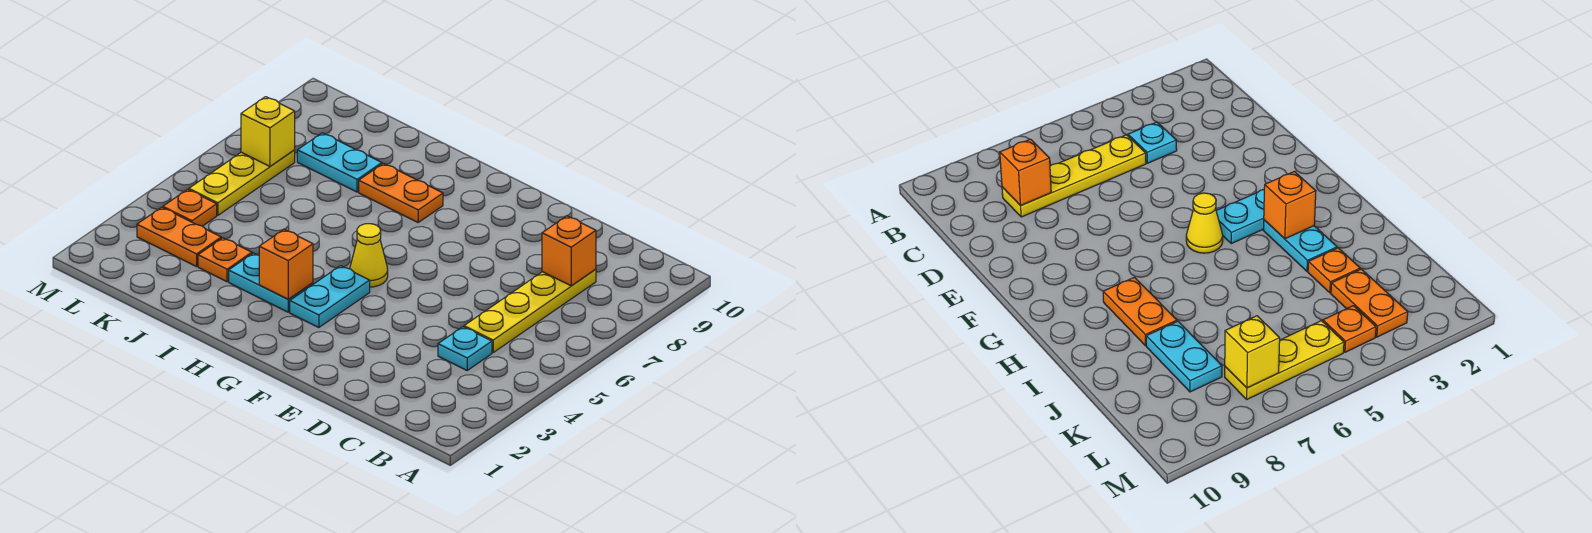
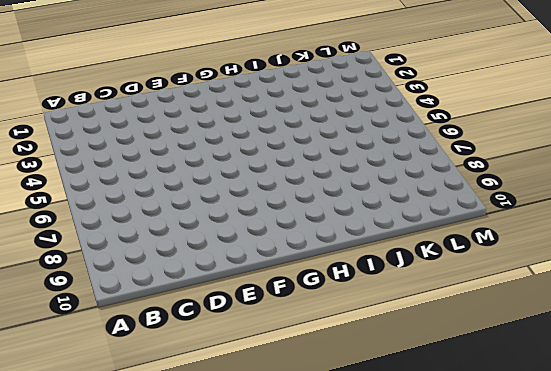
none -> cyan 1x1 plate [438,327,492,370]
none -> yellow 1x4 plate [464,269,596,352]
none -> cyan 1x2 plate [290,266,370,328]

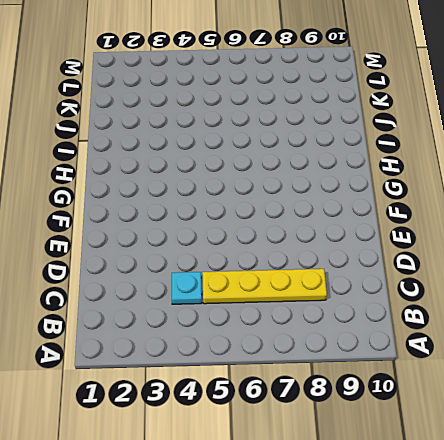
none -> cyan 1x2 plate [290,266,370,328]
none -> yellow 1x1 cone [350,224,388,287]
none -> cyan 1x2 plate [229,253,313,312]

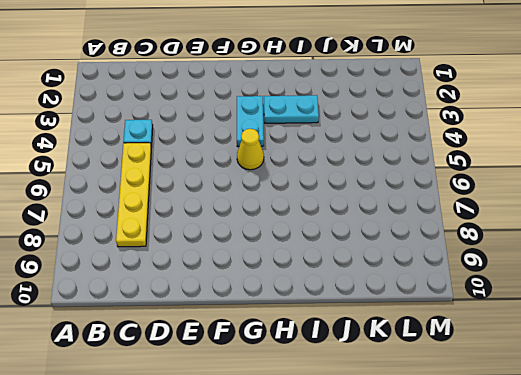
none -> orange 1x2 plate [359,163,443,222]
none -> orange 1x1 plate [198,238,252,282]
none -> cyan 1x2 plate [297,133,382,192]

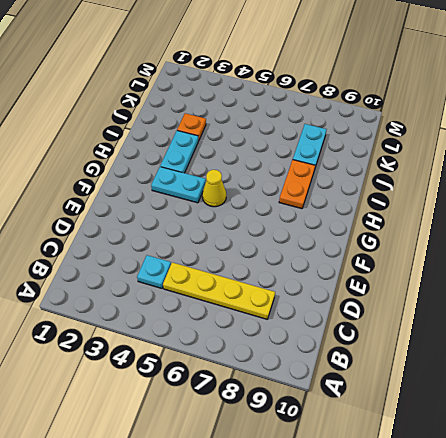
none -> orange 1x2 plate [137,207,221,266]
none -> orange 1x1 plate [163,189,217,226]
none -> yellow 1x3 plate [189,150,295,215]

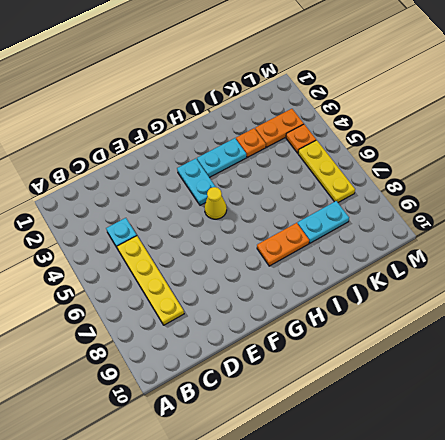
none -> orange 1x1 brick [542,216,596,286]
none -> orange 1x1 brick [259,229,313,299]
none -> yellow 1x1 brick [241,97,295,166]

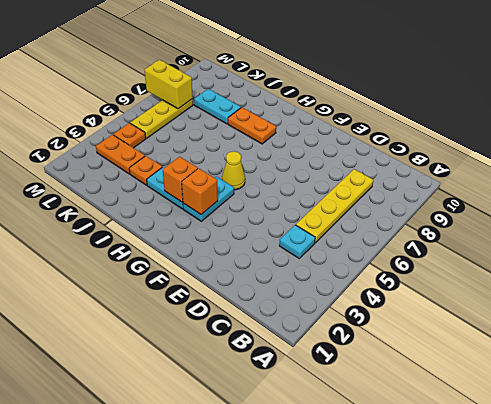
orange 1x1 brick [182,168,218,214] -> orange 1x1 brick moved to [542,216,596,286]
yellow 1x2 brick [145,60,193,109] -> yellow 1x1 brick [241,97,295,166]

